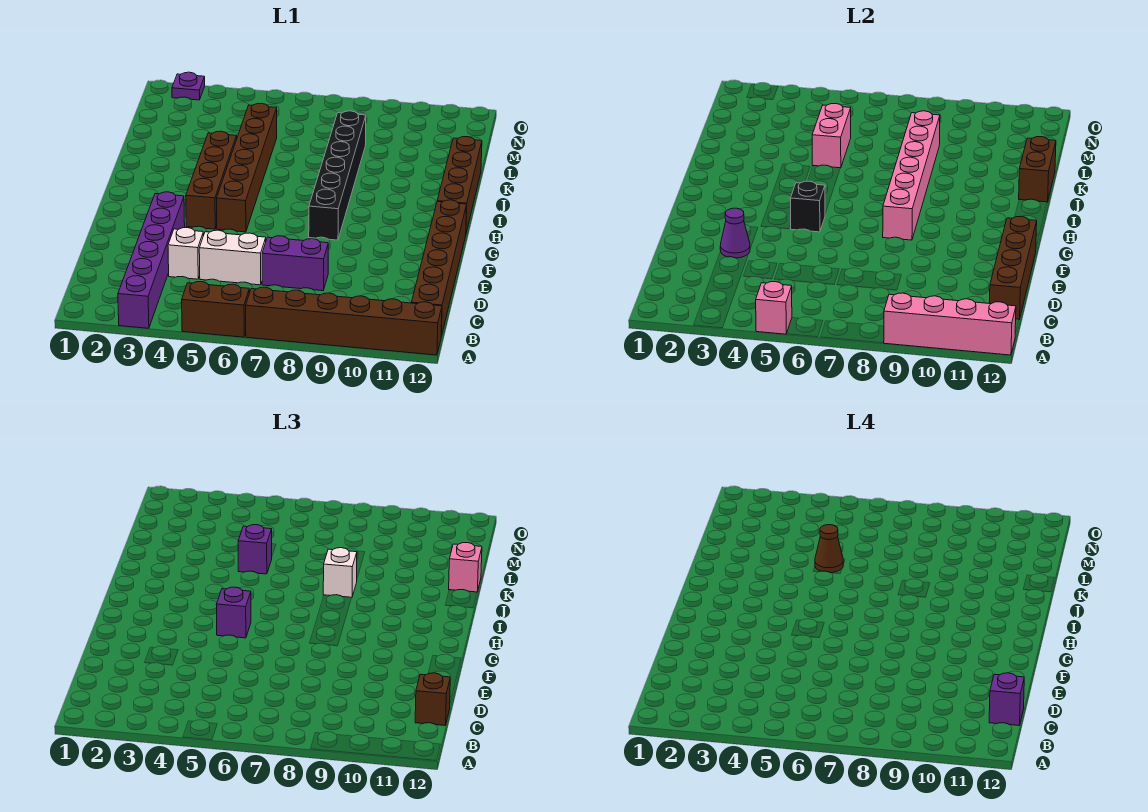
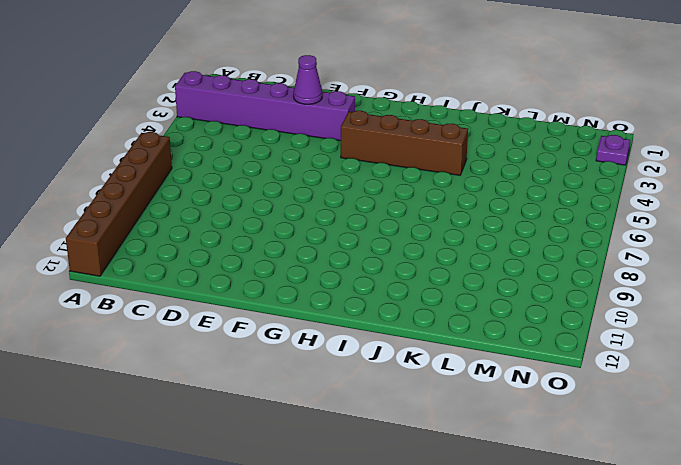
none -> brown 1x2 brick [182,282,249,337]
none -> brown 1x6 brick [411,200,467,336]
none -> white 1x1 brick [168,228,203,279]

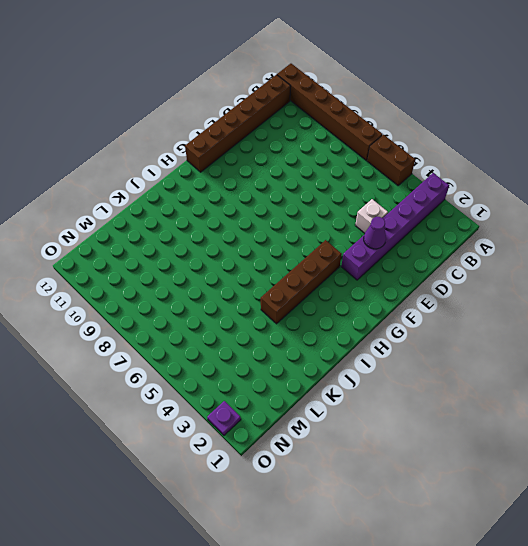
none -> white 1x2 brick [199,230,266,285]
none -> purple 1x2 brick [262,236,328,291]
none -> brown 1x6 brick [216,103,277,232]

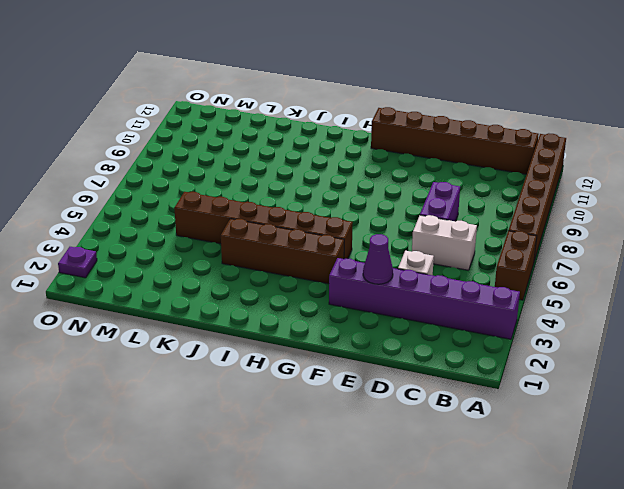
white 1x2 brick [412,215,477,270] -> white 1x2 brick turned to [199,230,266,285]
none -> black 1x6 brick [309,111,366,240]
none -> brown 1x4 brick [437,137,482,232]
none -> pink 1x1 brick [756,282,792,334]

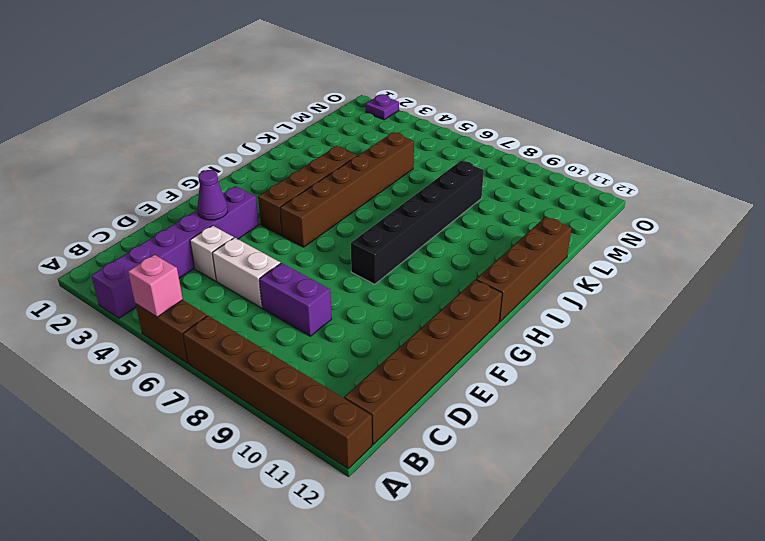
none -> pink 1x4 brick [884,293,1016,355]
none -> brown 1x4 brick [990,216,1037,319]
none -> black 1x1 brick [790,181,825,232]

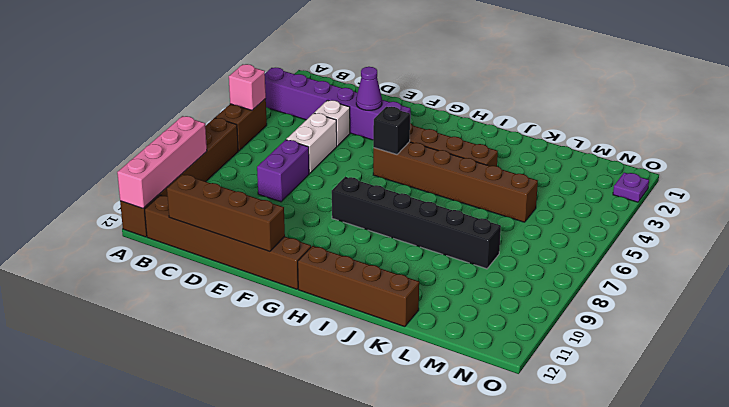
none -> pink 1x6 brick [883,111,940,240]
none -> brown 1x2 brick [1019,137,1056,202]
none -> pink 1x2 brick [812,103,851,168]

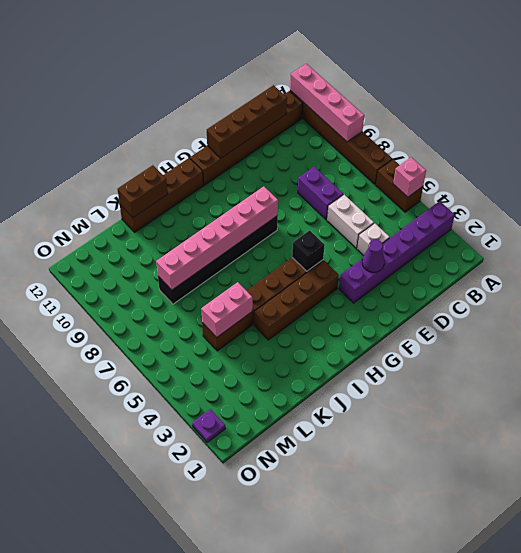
none -> brown 1x1 brick [415,673,450,725]
none -> purple 1x1 brick [216,587,251,638]
none -> white 1x1 brick [323,548,357,597]

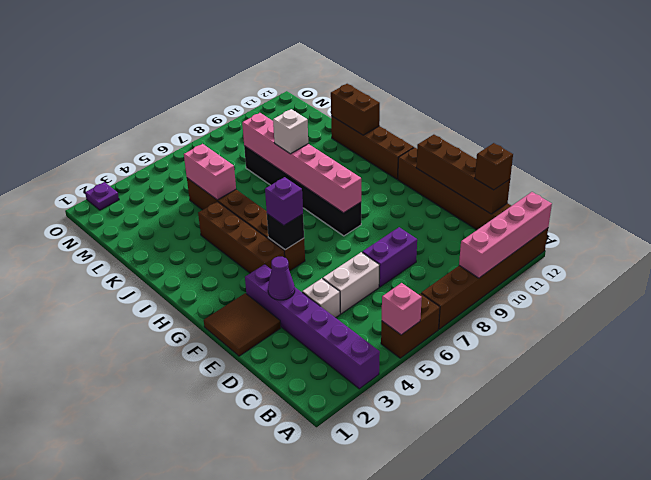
brown 2x2 tile [204,293,281,356] -> none
none -> purple 1x1 brick [238,525,272,574]
none -> pink 1x1 brick [449,543,482,592]
none -> purple 1x1 brick [989,673,1024,725]

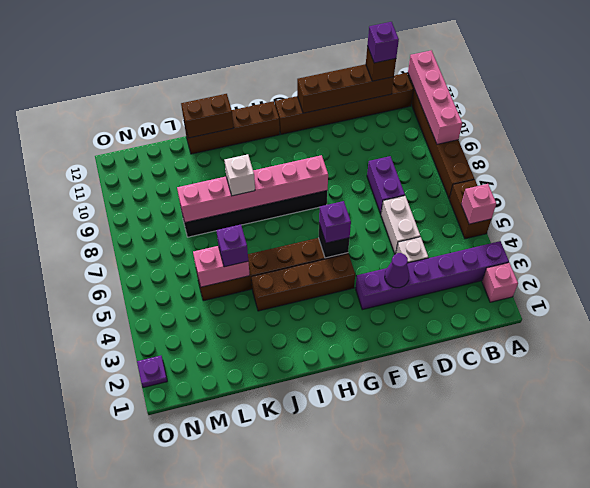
pink 1x1 brick [482,263,518,302] -> pink 1x1 brick moved to [449,543,482,592]
none -> brown 1x1 cone [815,525,843,573]

